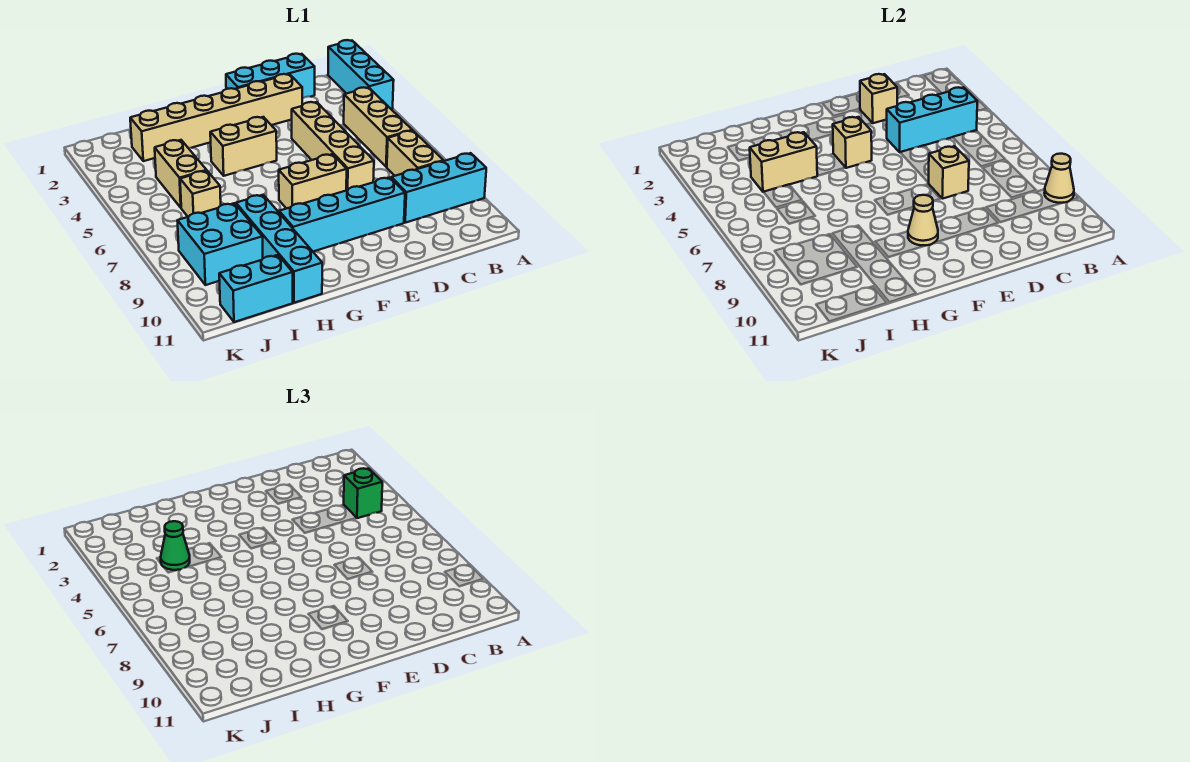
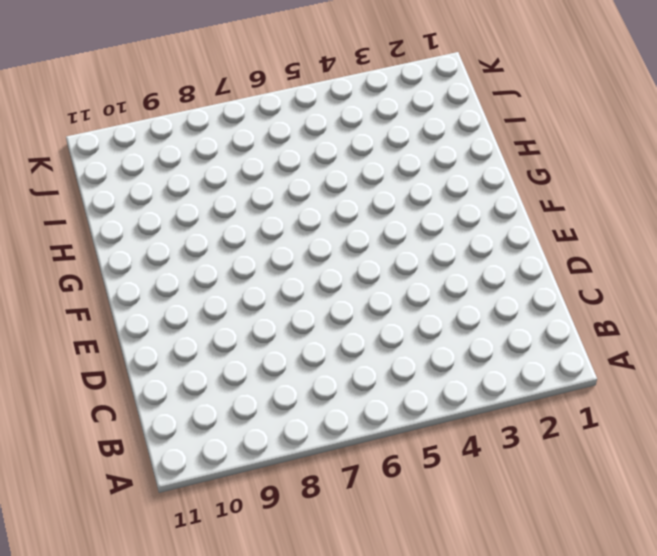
none -> cyan 1x3 brick [328,40,394,109]
none -> cyan 1x3 brick [391,153,486,223]
none -> tan 1x3 brick [344,87,412,167]

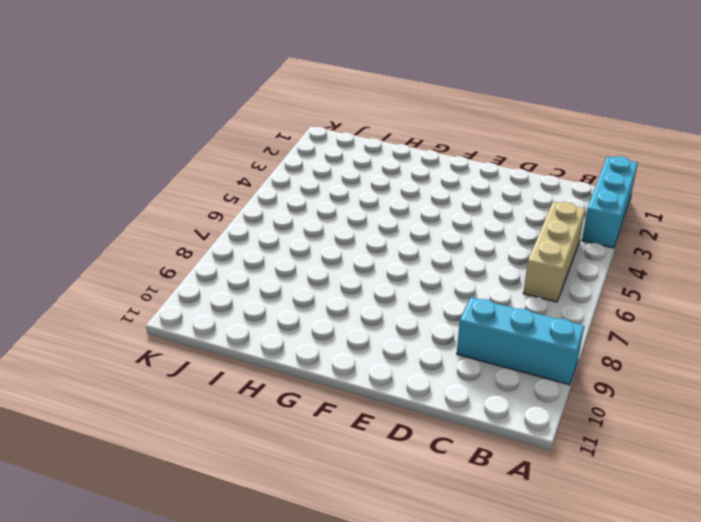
none -> tan 1x2 brick [387,131,444,176]
none -> cyan 1x3 brick [226,54,315,98]
none -> tan 1x6 brick [130,74,302,161]

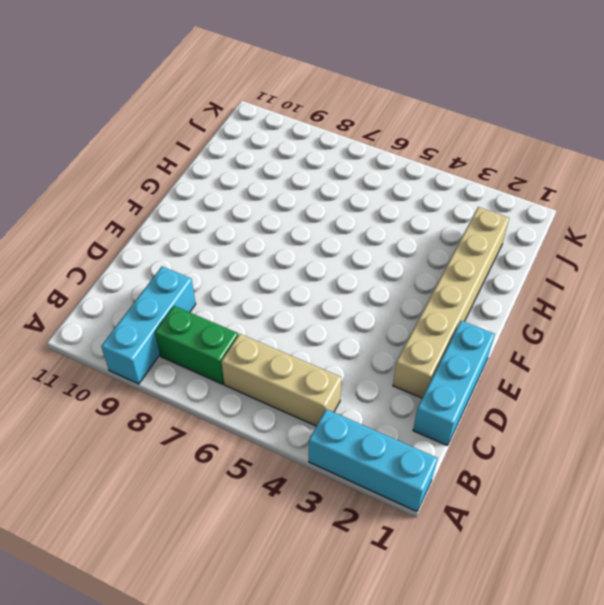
green 1x2 brick [155,306,238,384] -> tan 1x2 brick [387,131,444,176]
none -> tan 1x4 brick [292,102,374,190]
none -> cyan 1x4 brick [279,177,405,252]
none -> tan 1x2 brick [279,154,347,209]

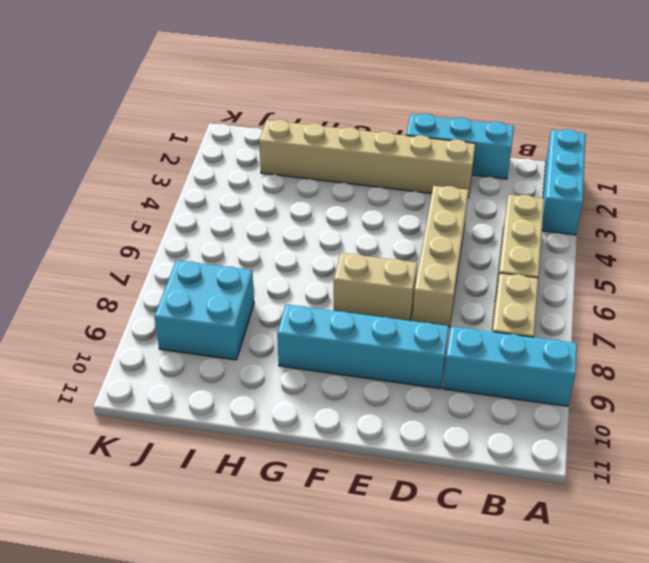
none -> tan 1x2 brick [210,117,277,176]
none -> cyan 1x4 brick [236,195,322,303]
none -> tan 1x2 brick [155,140,207,208]

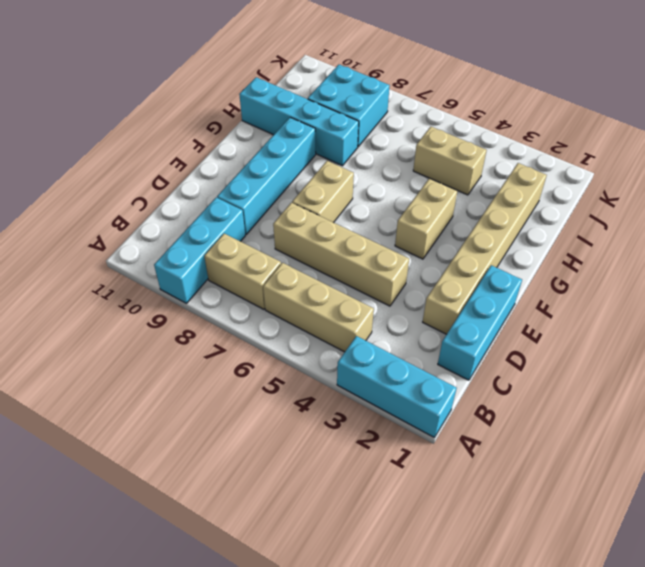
none -> tan 1x1 brick [180,171,221,217]
none -> cyan 1x2 brick [219,255,293,322]
none -> tan 1x1 cone [1044,154,1074,203]

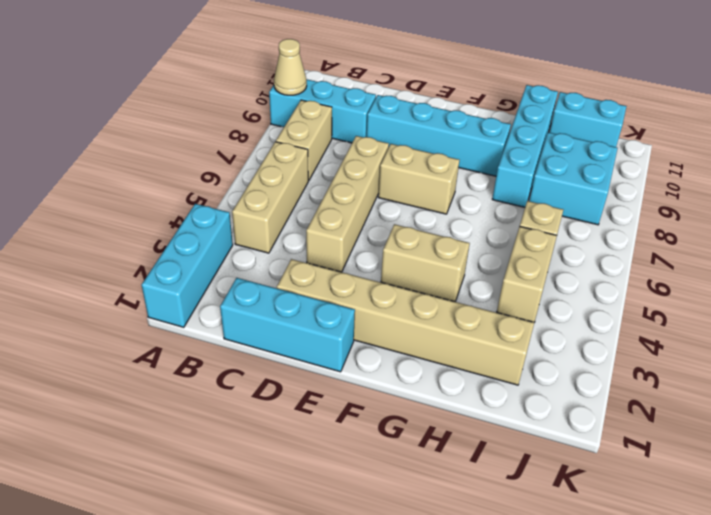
none -> cyan 1x3 brick [887,87,977,152]
none -> tan 1x1 brick [860,74,897,123]
none -> tan 1x1 brick [929,146,969,199]

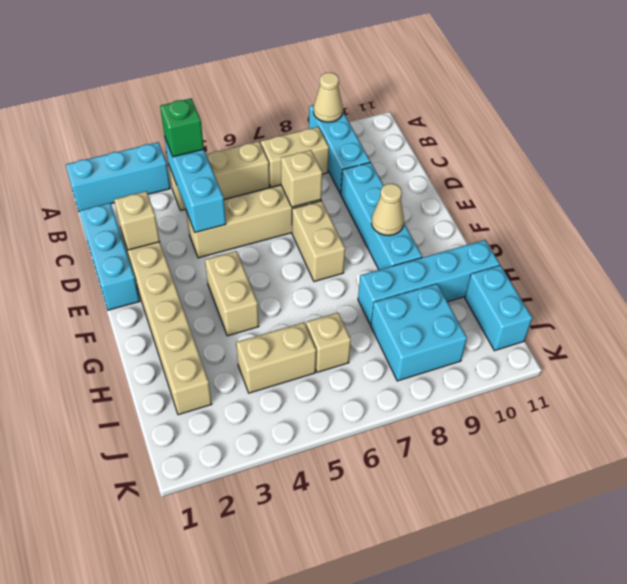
none -> tan 1x1 brick [833,117,872,168]
none -> tan 1x2 brick [750,132,817,192]
none -> green 1x1 cone [161,521,190,570]

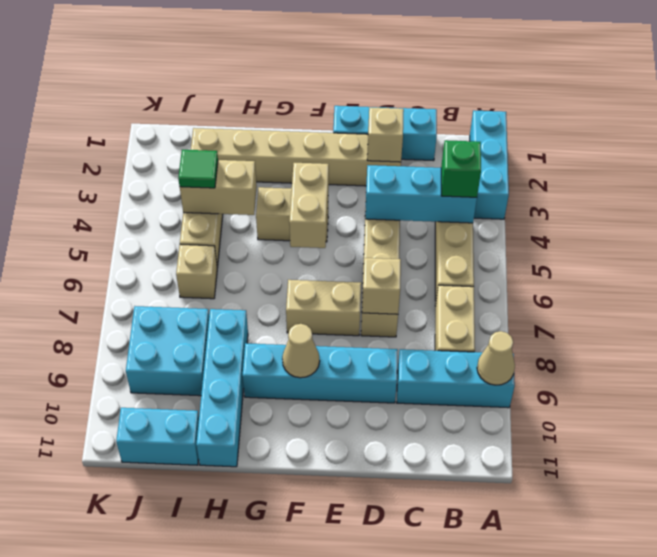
tan 1x2 brick [289,163,329,248] -> tan 1x1 brick [833,117,872,168]
green 1x1 tile [178,150,218,188] -> green 1x1 cone [161,521,190,570]

